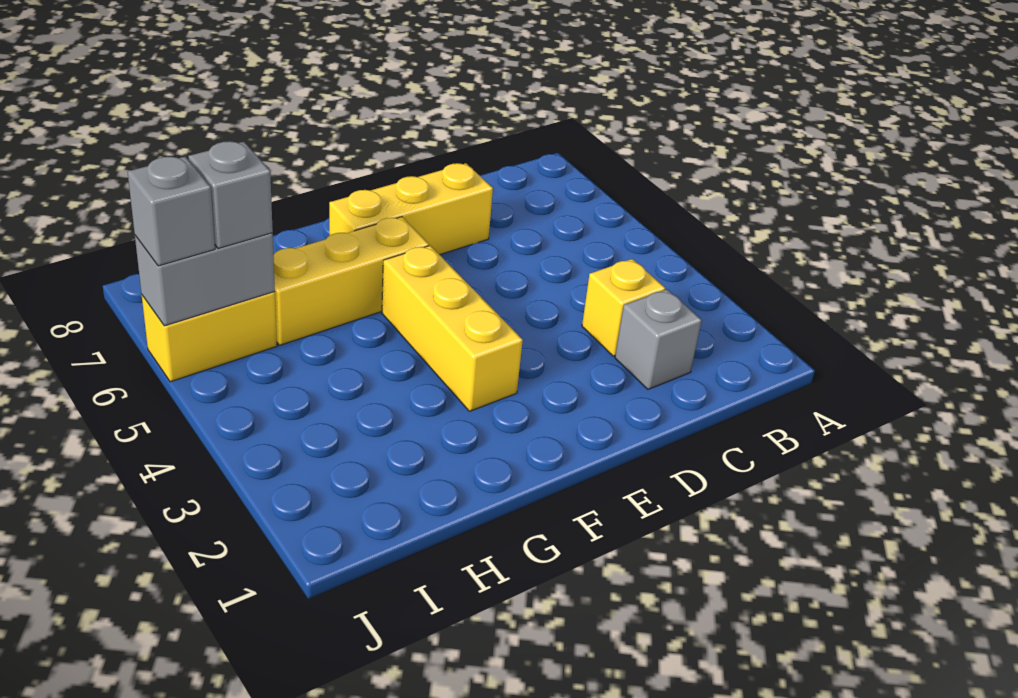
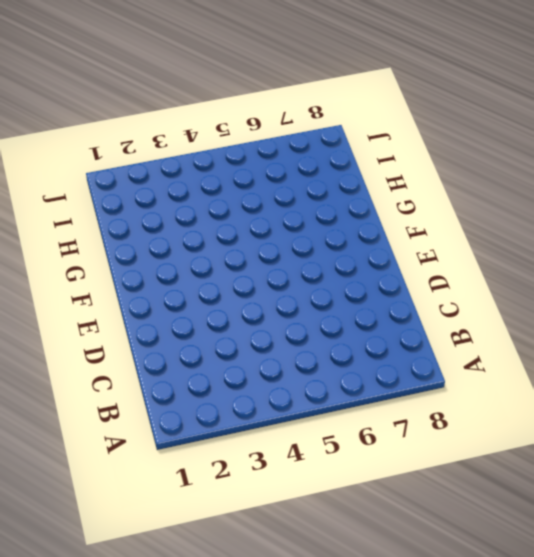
none -> grey 1x1 brick [615,290,702,389]
none -> yellow 1x1 brick [582,259,665,356]

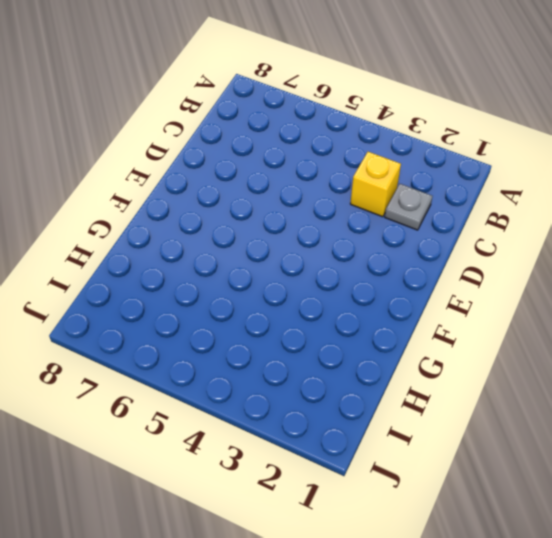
grey 1x1 plate [385,184,433,230] -> grey 1x1 brick [615,290,702,389]
none -> yellow 1x3 brick [329,163,493,255]
none -> yellow 1x3 brick [382,246,523,411]

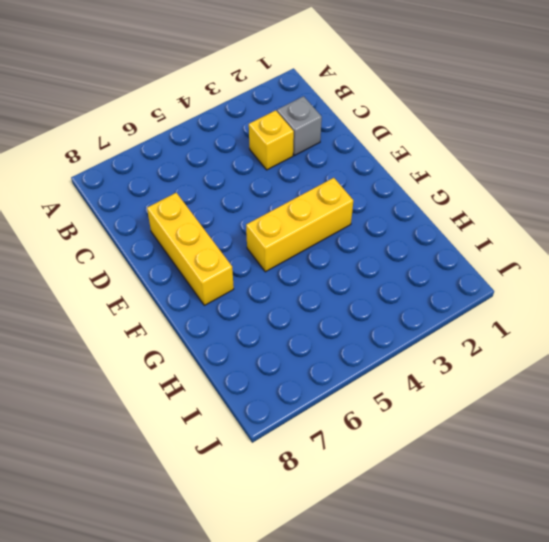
none -> yellow 1x3 brick [274,217,429,345]
none -> yellow 1x2 brick [142,292,277,382]

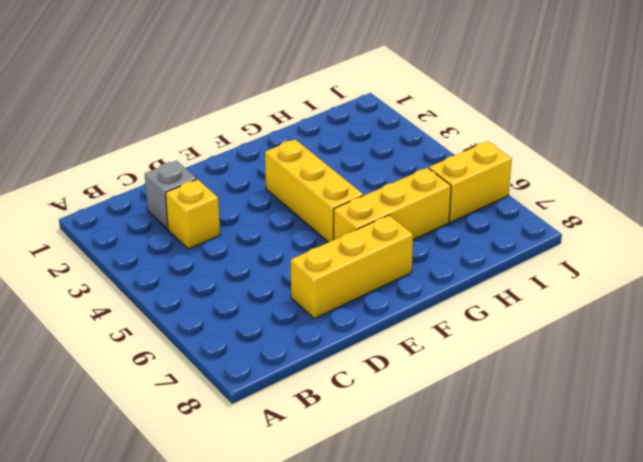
none -> grey 1x2 brick [135,233,275,326]
none -> grey 1x1 brick [188,141,273,249]

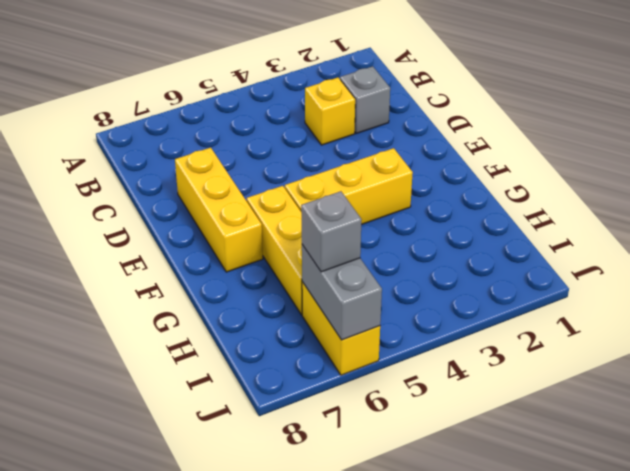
none -> grey 1x1 brick [128,157,215,266]

